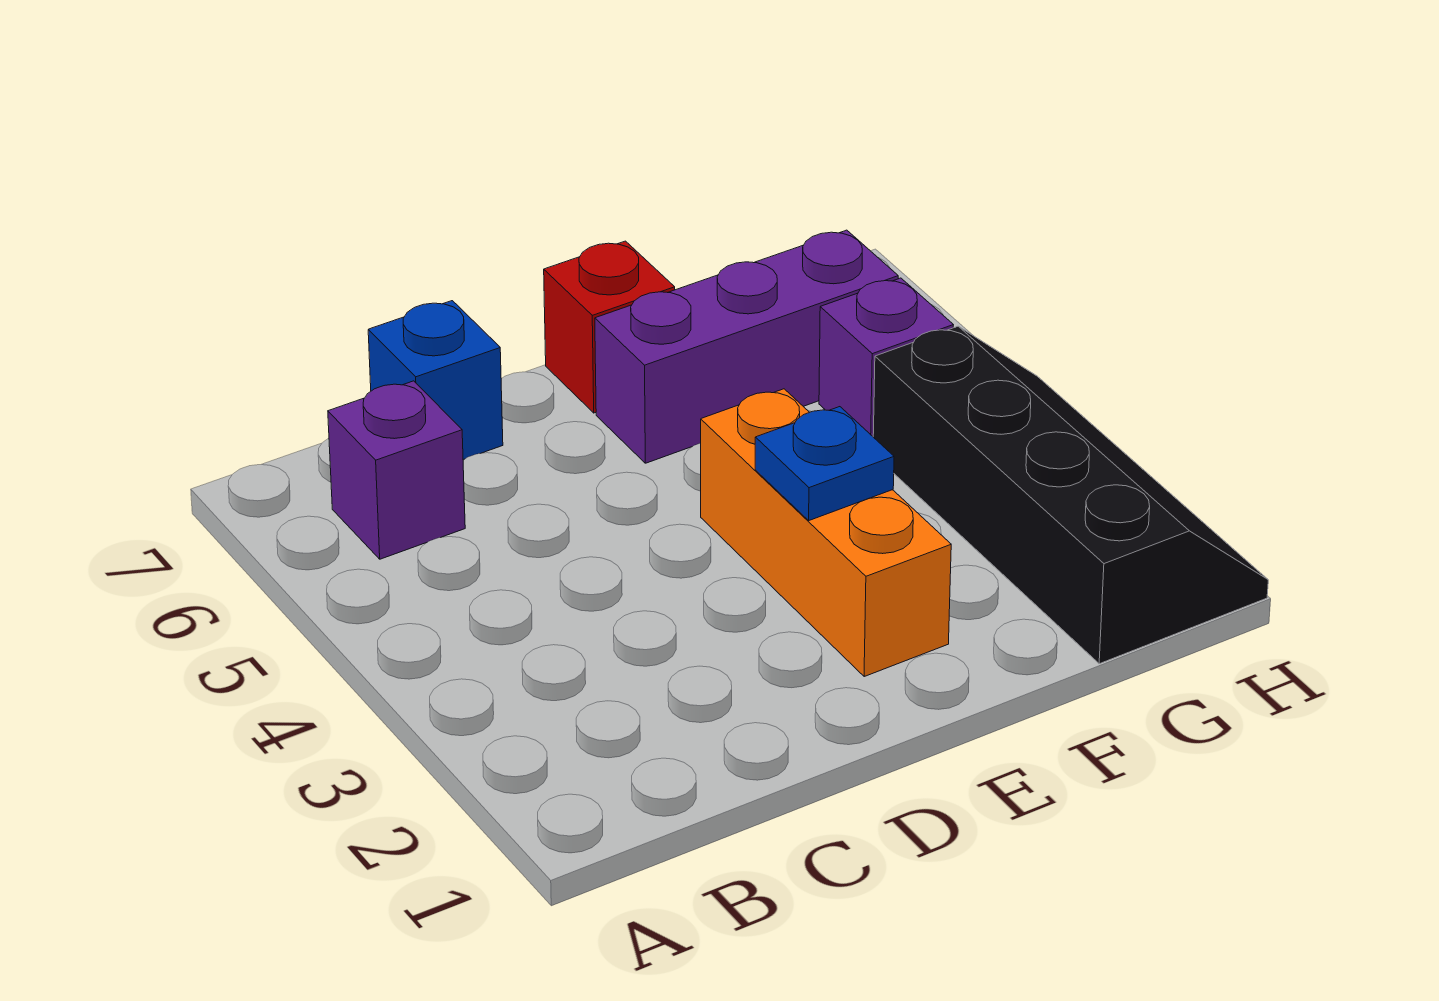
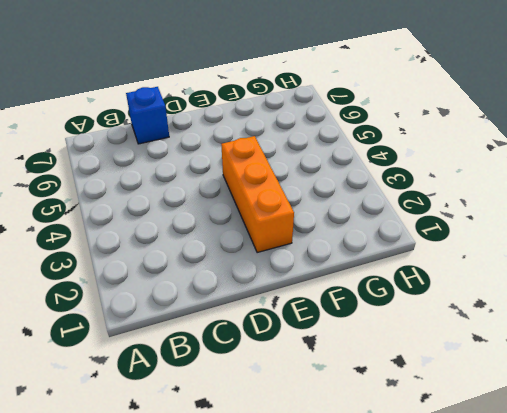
none -> purple 1x1 brick [328,381,465,559]
none -> purple 1x3 brick [595,230,898,463]

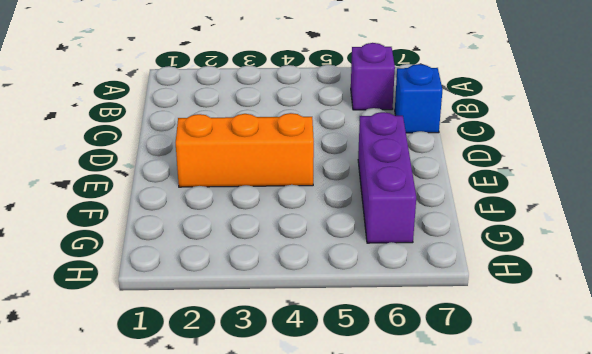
none -> red 1x1 brick [544,241,675,413]
none -> black 2x4 slope [873,326,1268,664]

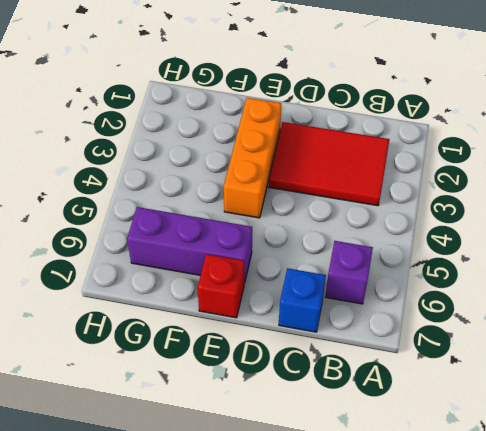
red 2x3 tile [269,122,390,206] -> none
none -> black 2x4 slope [873,326,1268,664]
none -> purple 1x1 brick [819,278,953,436]

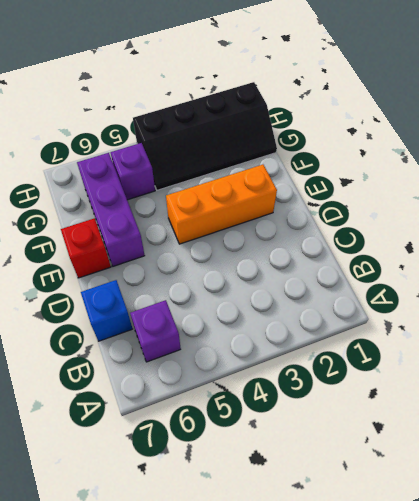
black 2x4 slope [133,82,277,190] -> black 2x4 slope turned to [873,326,1268,664]
none -> blue 1x1 plate [755,407,894,520]

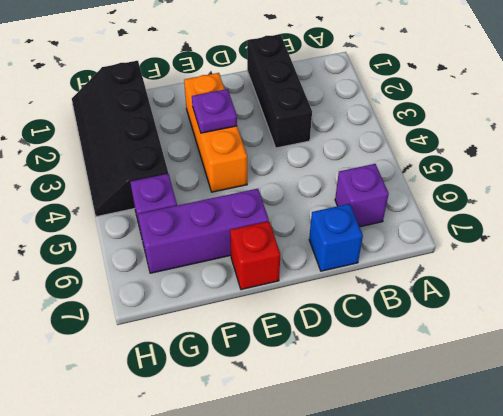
black 1x3 brick [247,34,312,148] -> none
purple 1x1 plate [192,89,237,133] -> blue 1x1 plate [755,407,894,520]

